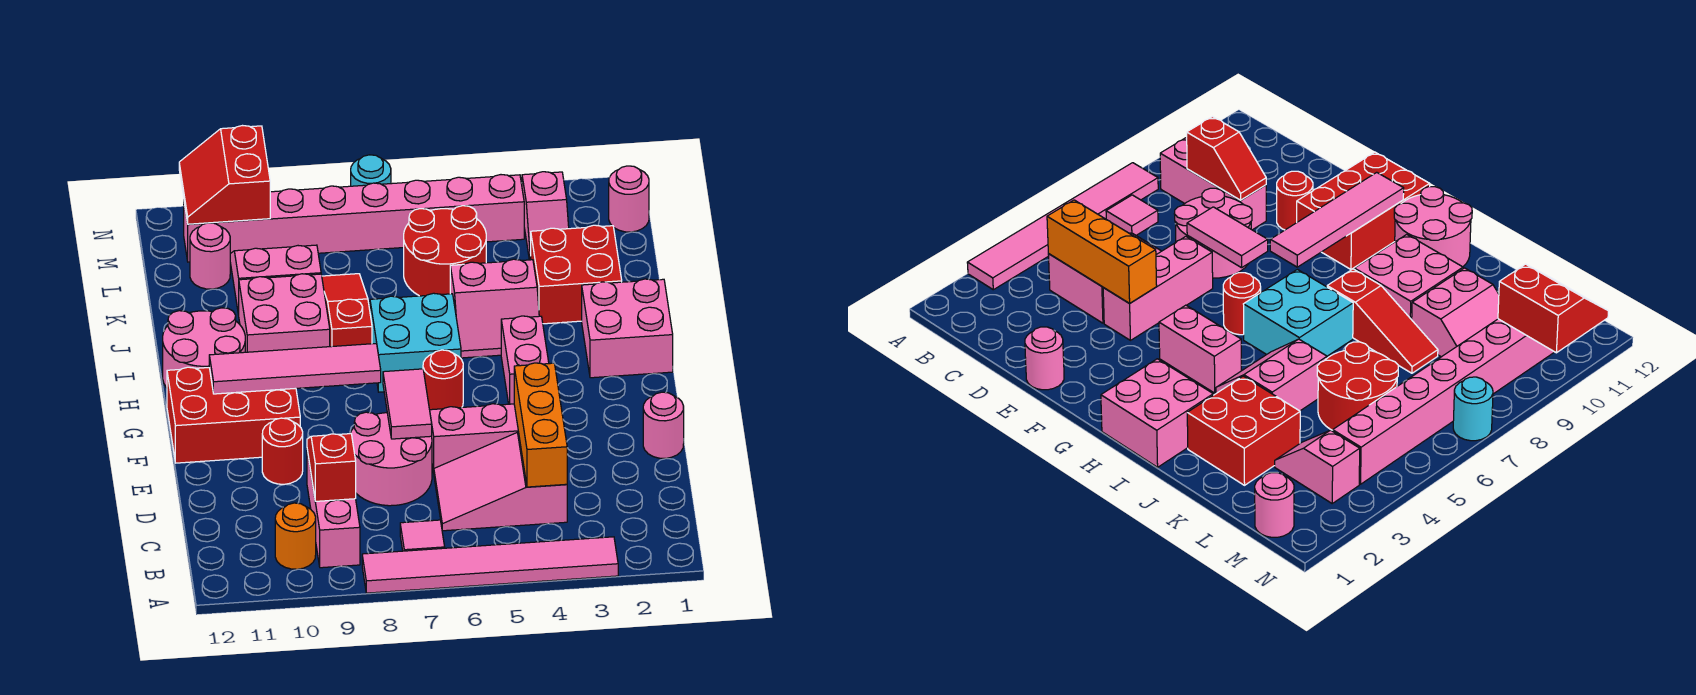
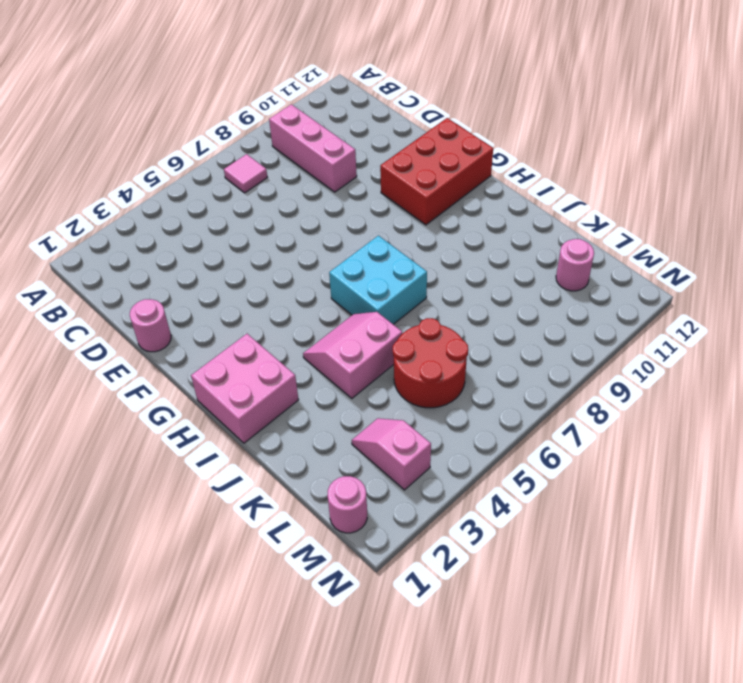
none -> pink 1x6 tile [362,537,618,593]
none -> orange 1x1 round brick [275,503,316,569]
none -> pink 2x3 slope [434,432,567,531]
none -> pink 2x2 round brick [350,412,432,506]

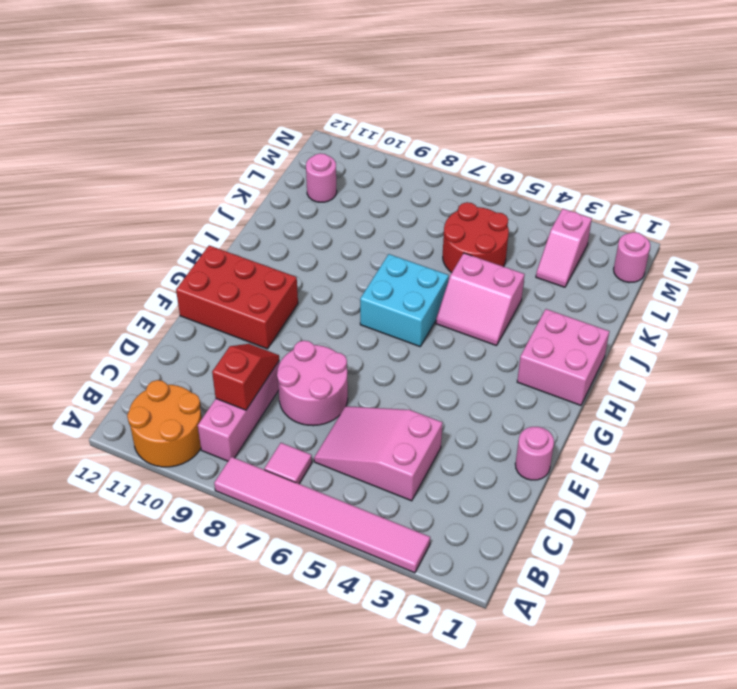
orange 2x2 round brick [127,380,202,467] -> orange 1x1 round brick [275,503,316,569]
none -> pink 1x3 brick [430,404,518,473]
none -> red 1x1 round brick [262,418,303,484]
none -> pink 1x2 brick [501,316,549,404]
none -> red 1x1 round brick [423,350,463,410]

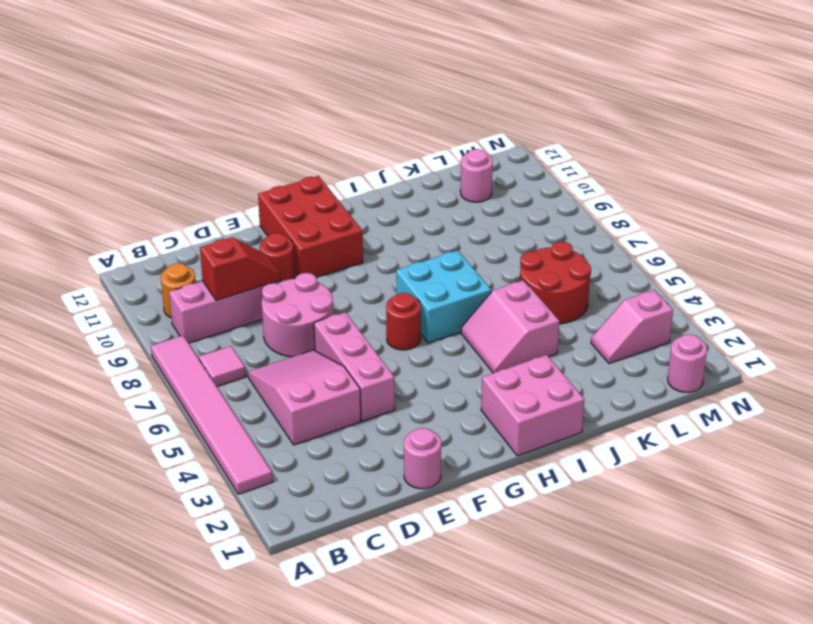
none -> pink 1x2 brick [501,316,549,404]
none -> pink 2x2 round brick [163,308,245,388]
none -> red 1x3 slope [322,274,372,347]
none -> pink 2x2 brick [239,274,330,352]

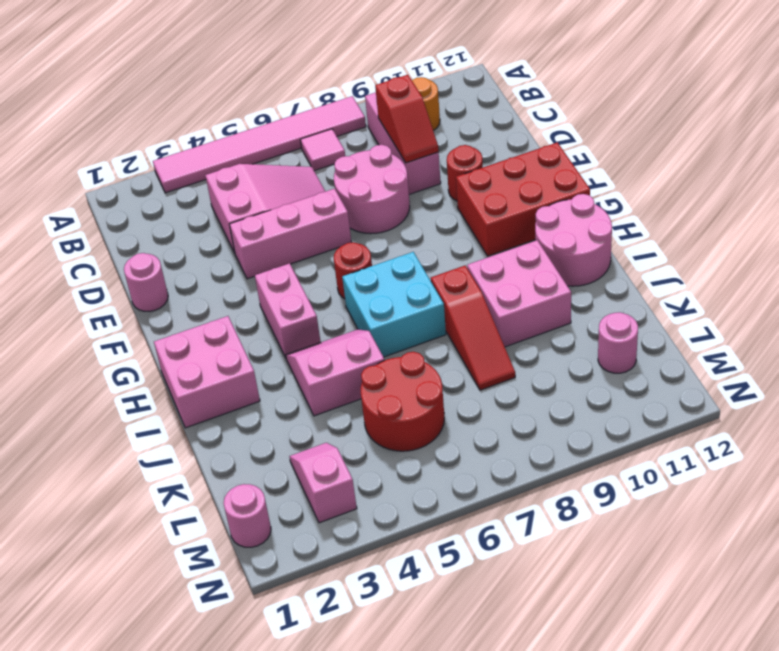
none -> red 2x2 brick [531,225,622,324]
none -> pink 2x2 slope [230,245,321,315]
none -> pink 1x8 brick [184,175,524,262]
none -> cyan 1x1 round brick [351,155,391,186]

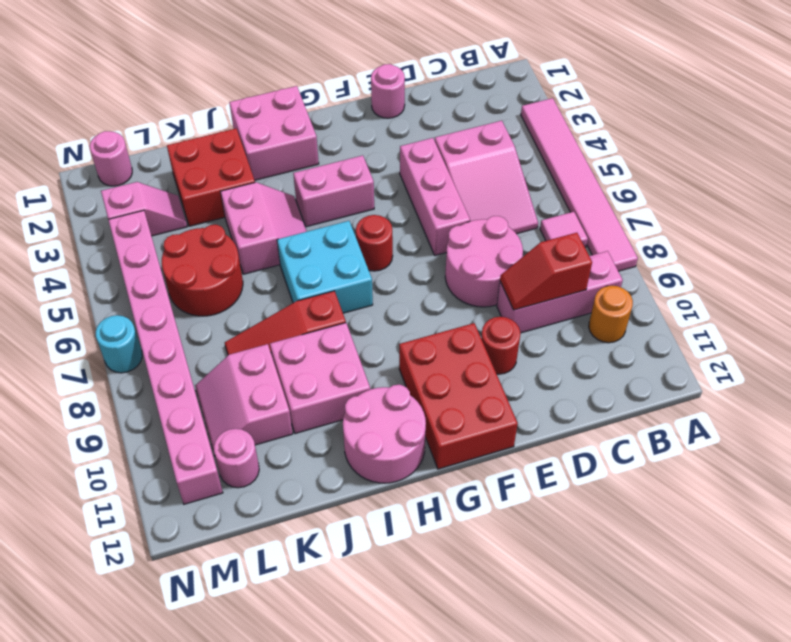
none -> orange 1x3 brick [514,363,567,487]
none -> pink 1x2 tile [383,369,432,439]
none -> pink 1x4 tile [209,343,381,394]
none -> red 2x2 slope [179,126,270,224]

